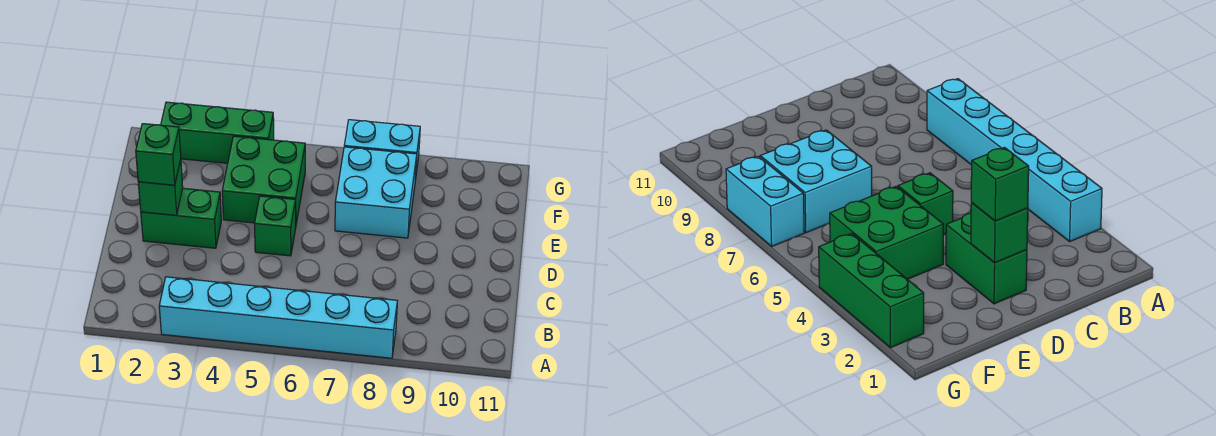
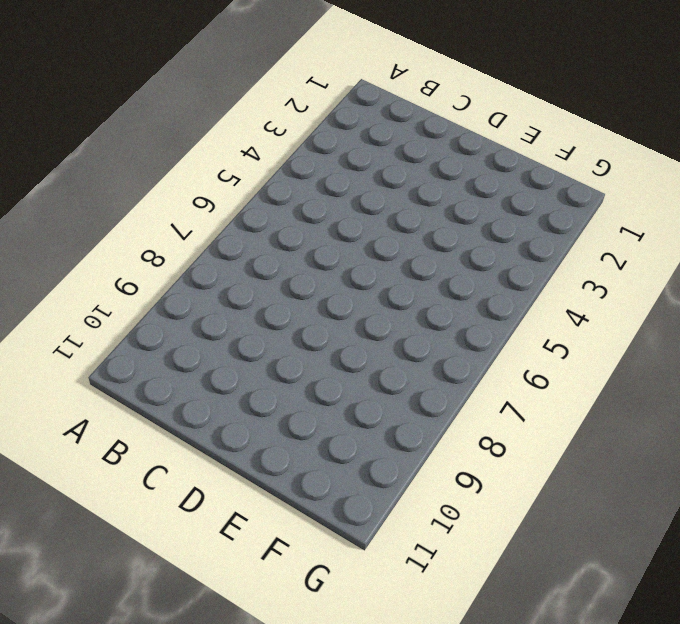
none -> cyan 1x6 brick [159,277,397,358]
none -> green 1x2 brick [141,188,221,248]

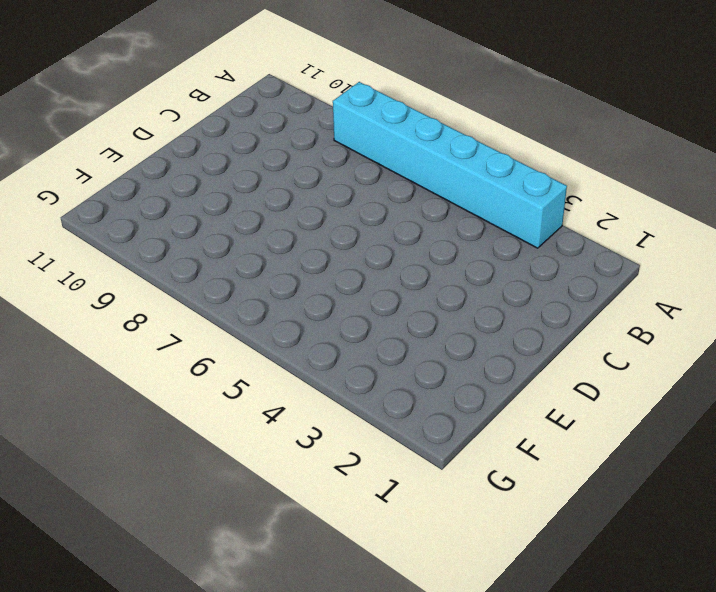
none -> green 1x2 brick [141,188,221,248]
none -> green 1x1 brick [255,196,296,256]

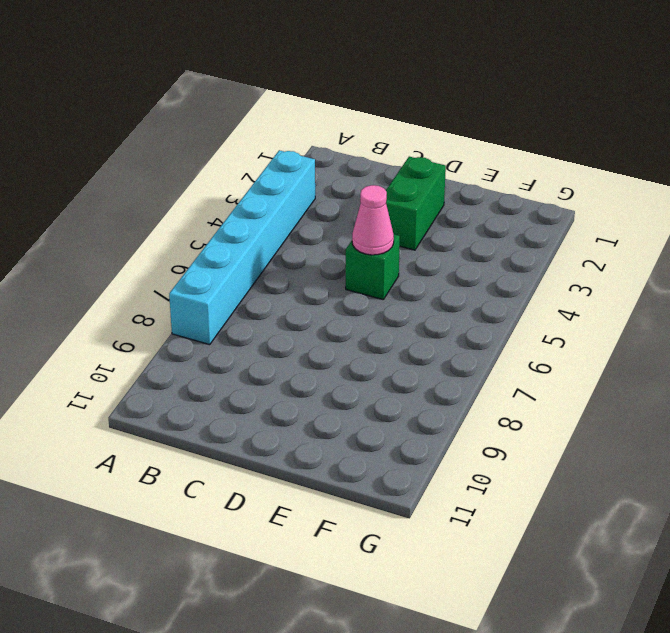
pink 1x1 cone [352,185,394,255] -> none
none -> green 2x2 brick [222,136,305,224]
none -> cyan 2x2 brick [335,147,417,238]

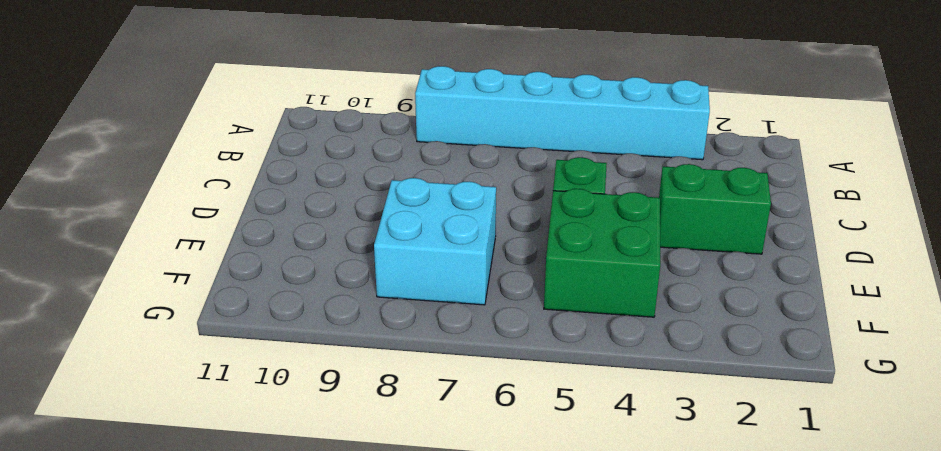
none -> green 1x3 brick [161,102,274,163]
none -> cyan 1x2 brick [344,120,420,179]

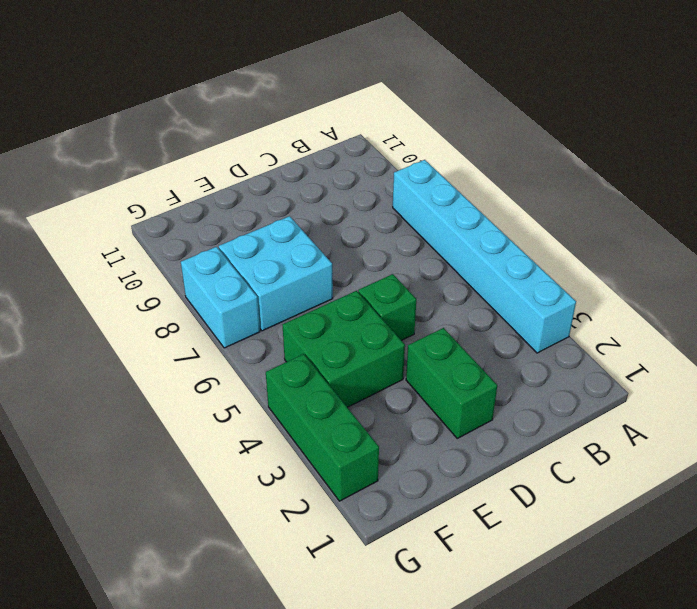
none -> green 1x1 brick [138,159,183,215]
none -> green 1x1 brick [136,124,181,185]

